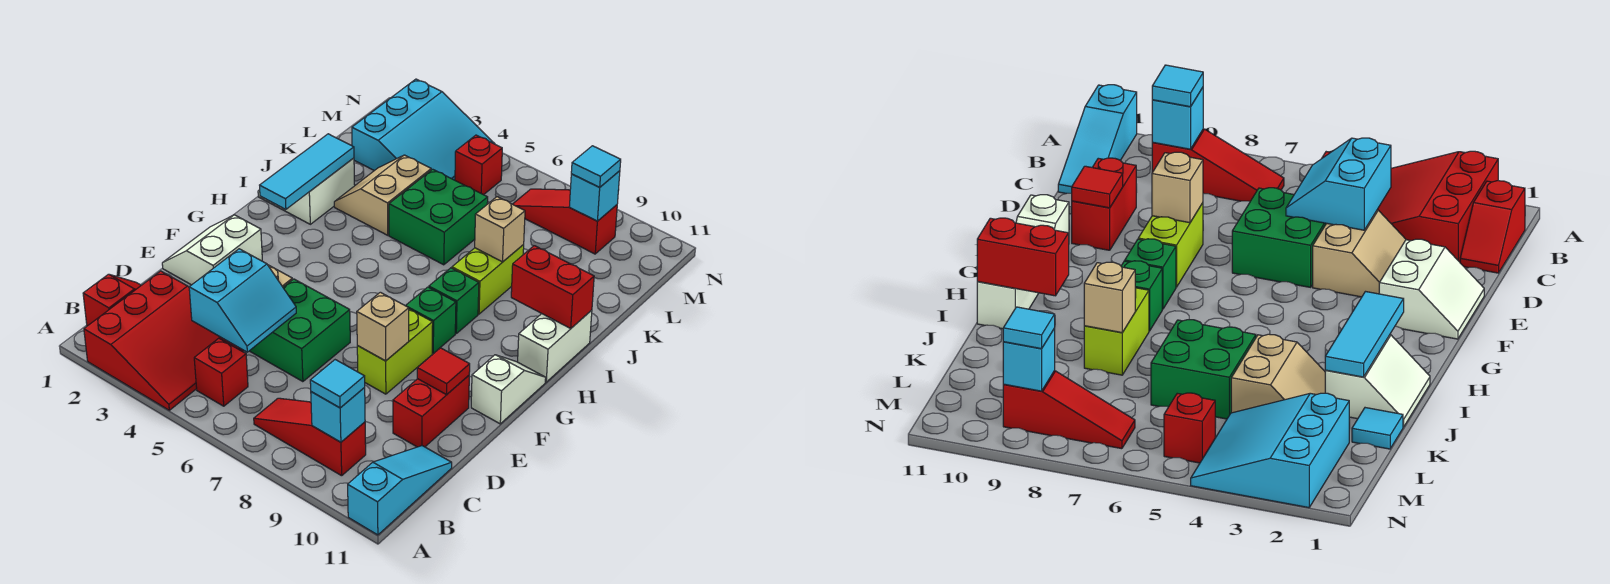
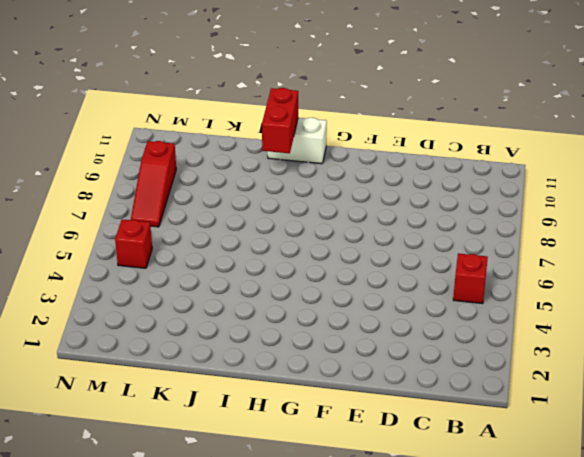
none -> red 3x3 slope [84,271,244,410]
none -> cyan 1x3 slope [348,446,452,535]
none -> red 1x2 slope [83,274,141,326]
none -> red 1x3 slope [254,398,366,476]

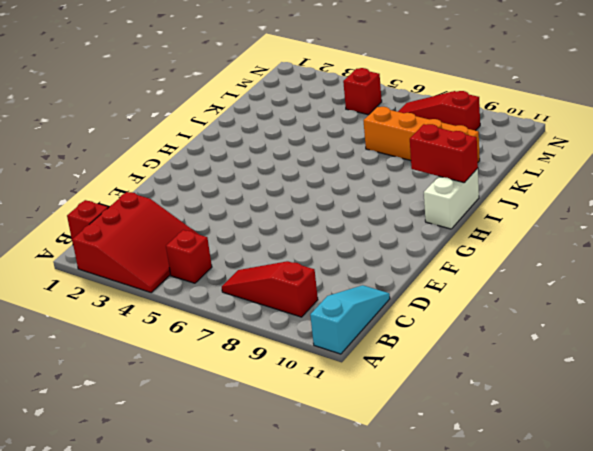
orange 1x4 brick [364,107,480,162] -> none
none -> tan 2x2 slope [1313,210,1406,297]
none -> green 2x2 brick [250,279,350,382]
none -> red 1x2 brick [393,376,469,447]
none -> white 2x2 slope [162,215,262,285]

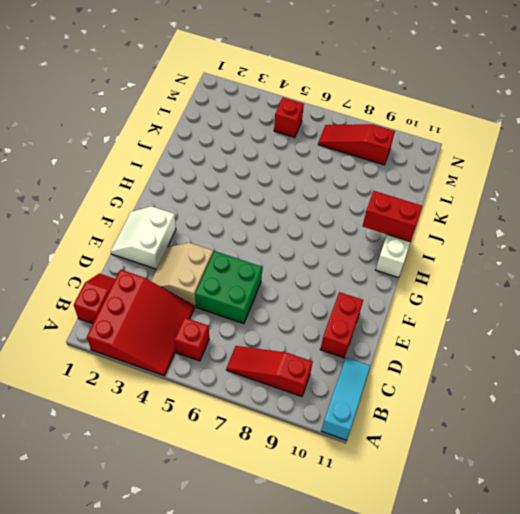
none -> lime 1x2 brick [357,309,433,394]
none -> white 1x2 slope [471,355,546,424]
none -> green 1x1 brick [406,287,456,354]
none -> green 1x1 brick [429,268,479,333]

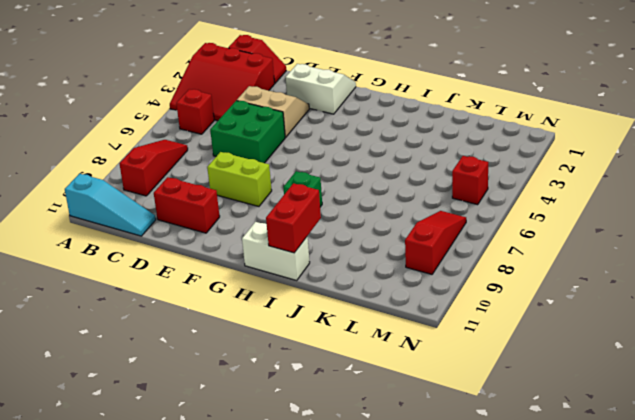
none -> white 1x2 slope [471,355,546,424]
none -> green 1x1 brick [406,287,456,354]
none -> white 2x2 slope [258,158,355,224]
none -> lime 1x2 brick [452,245,524,314]

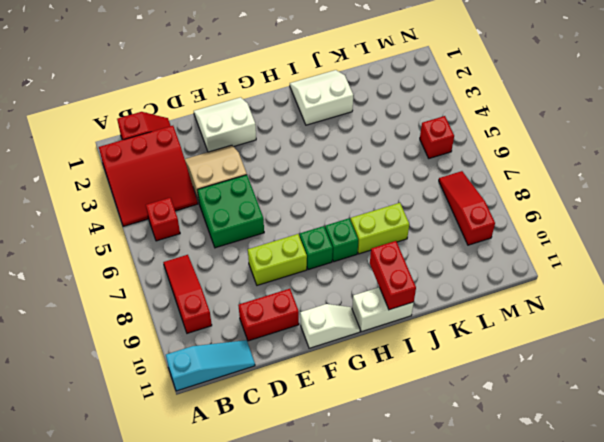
none -> tan 2x2 slope [334,155,431,235]
none -> green 2x2 brick [389,169,488,265]
none -> cyan 1x1 tile [1352,408,1403,449]
none -> cyan 3x3 slope [352,79,495,180]

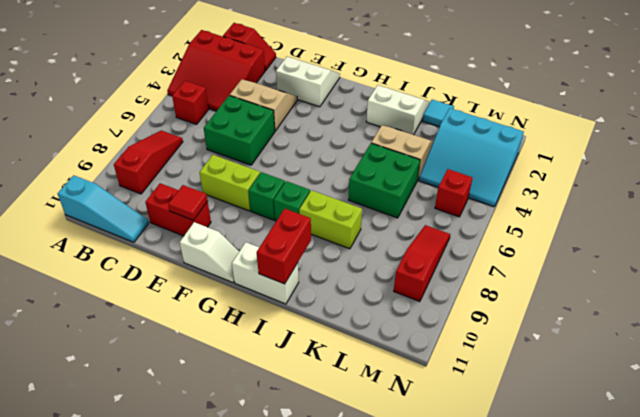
none -> cyan 1x1 brick [311,388,365,442]
none -> cyan 2x2 slope [189,249,296,352]
none -> tan 1x1 brick [357,292,409,361]
none -> cyan 1x3 tile [260,134,354,209]

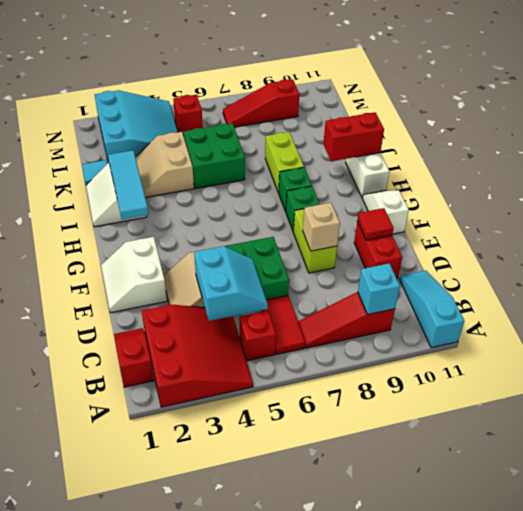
red 1x2 tile [262,296,305,354] -> none
none -> tan 1x1 brick [475,197,525,262]
none -> cyan 1x1 brick [569,171,620,221]
none -> cyan 1x1 tile [310,360,365,408]
none -> cyan 1x1 tile [571,146,621,187]

